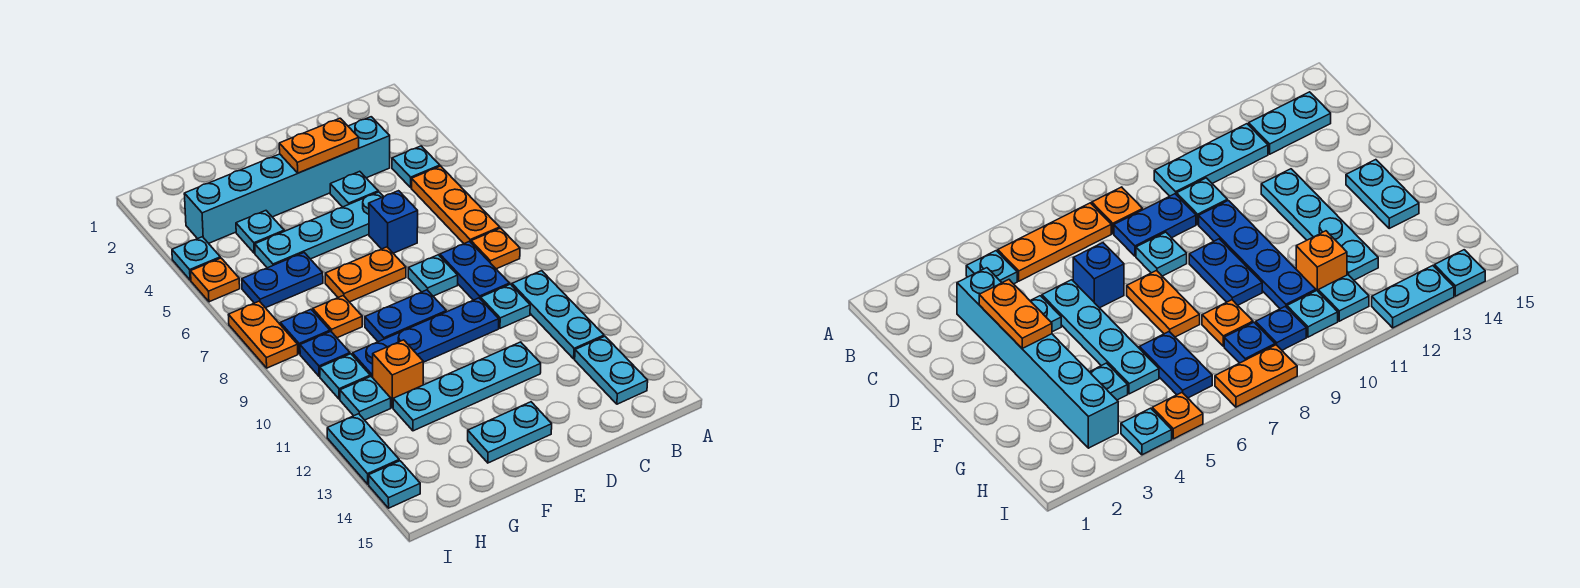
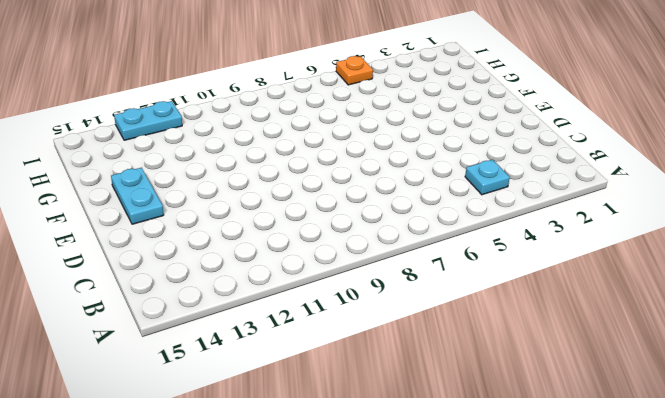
none -> orange 1x3 plate [411,166,500,244]
none -> orange 1x1 plate [471,228,520,269]
none -> cyan 1x3 plate [512,271,604,359]
none -> cyan 1x2 plate [575,336,648,404]

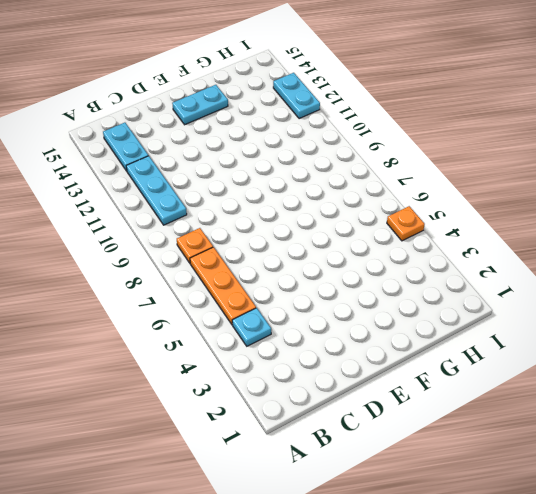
none -> cyan 1x6 brick [184,117,390,243]
none -> blue 1x2 plate [440,242,510,300]
none -> cyan 1x1 plate [481,284,530,328]
none -> cyan 1x1 plate [330,171,378,207]

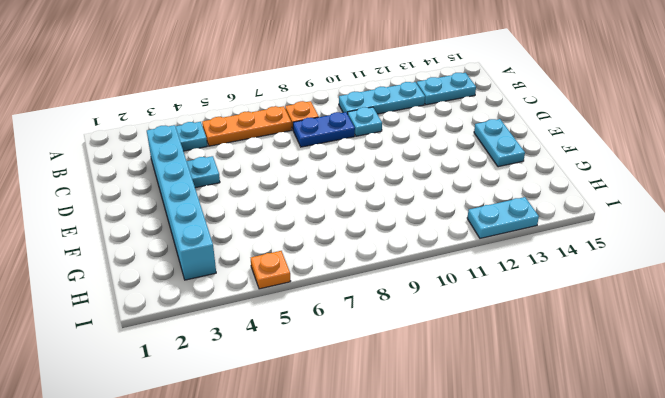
none -> cyan 1x4 plate [255,192,384,268]
none -> blue 1x1 brick [369,191,418,253]
none -> cyan 1x1 plate [408,255,458,296]
none -> blue 1x4 plate [353,298,499,378]

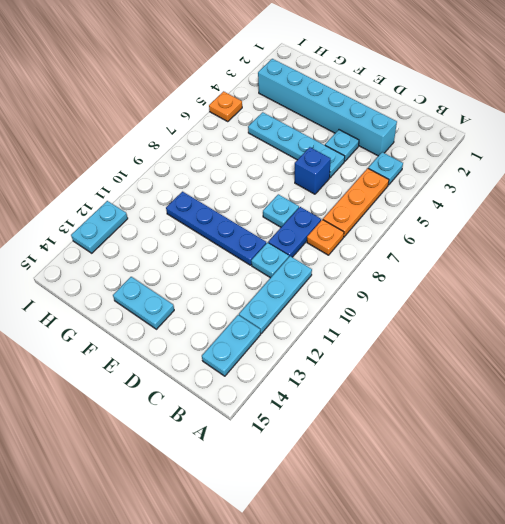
none -> cyan 1x4 plate [393,342,541,431]
none -> orange 1x2 plate [325,247,406,302]
none -> blue 1x2 plate [365,290,446,342]
none -> cyan 1x1 plate [236,211,284,253]

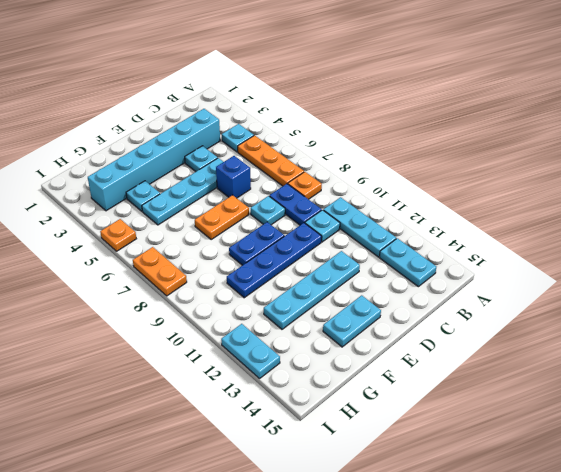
none -> blue 1x2 plate [242,253,323,308]
none -> orange 1x1 plate [313,296,362,338]
none -> orange 1x1 brick [373,340,423,408]
none -> blue 1x1 plate [280,309,330,354]

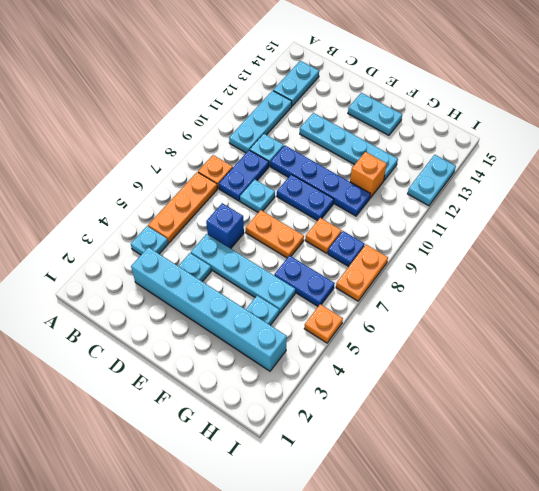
none -> blue 1x1 plate [300,331,350,377]
none -> cyan 1x1 plate [320,354,370,399]
none -> cyan 1x1 plate [340,376,391,420]
none -> cyan 1x1 plate [172,237,220,280]

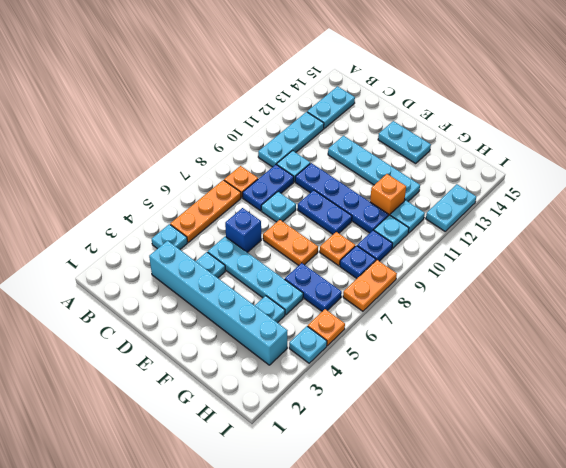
none -> cyan 1x1 plate [369,461,420,508]
none -> orange 1x2 plate [279,118,359,173]

